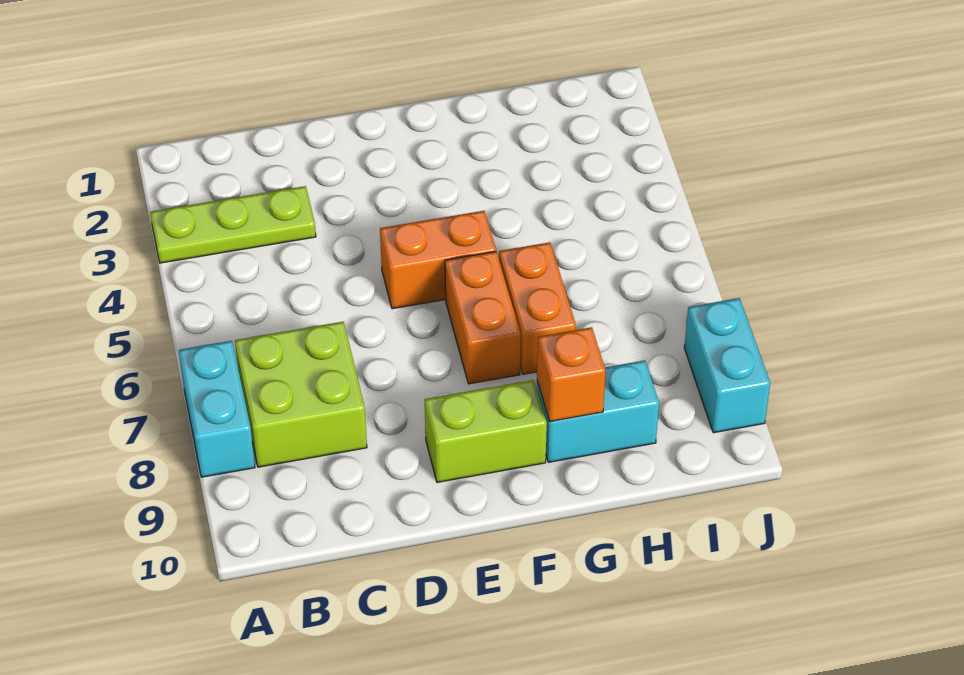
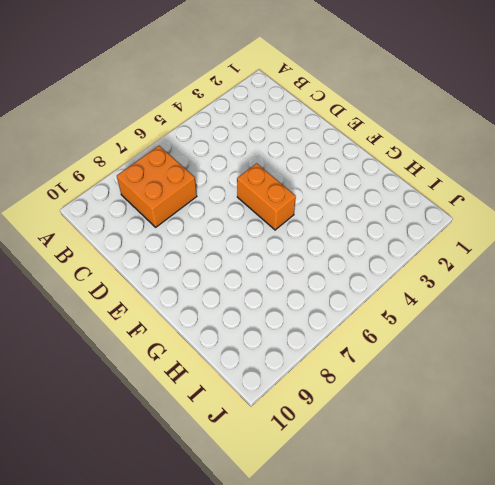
orange 2x2 brick [117,146,197,227] -> lime 2x2 brick [235,322,367,467]
none -> lime 1x3 plate [150,186,316,263]
none -> cyan 1x2 brick [179,341,255,477]

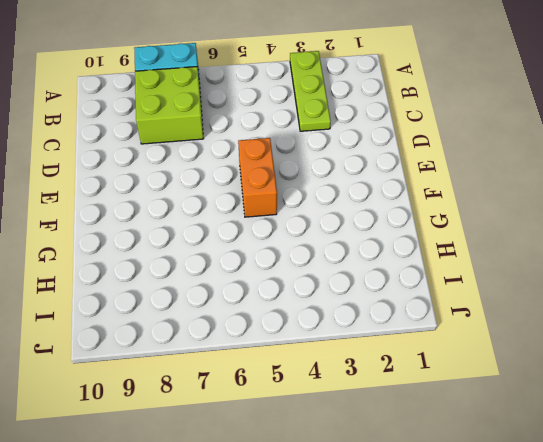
none -> lime 1x2 brick [425,380,547,482]
none -> orange 1x2 brick [445,252,521,384]

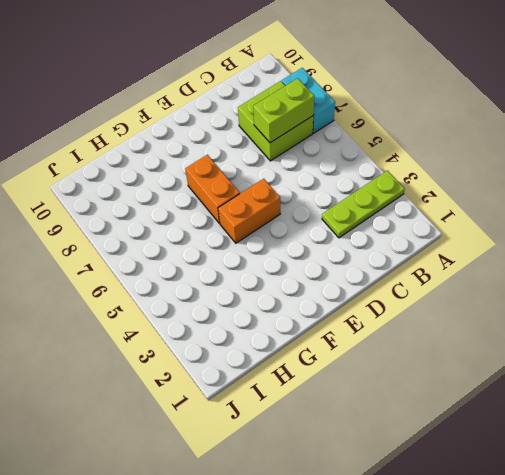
lime 1x2 brick [253,78,314,143] -> lime 1x2 brick moved to [425,380,547,482]
none -> orange 1x2 brick [499,242,576,374]
none -> cyan 1x2 brick [537,360,659,462]

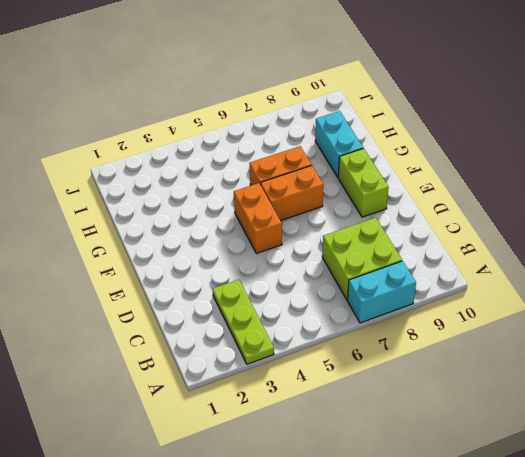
none -> cyan 1x2 brick [684,298,770,433]
none -> orange 1x1 brick [537,327,606,422]

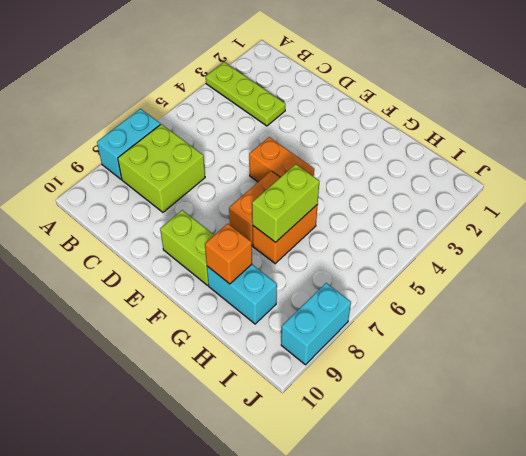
lime 1x2 brick [252,164,319,242] -> none

